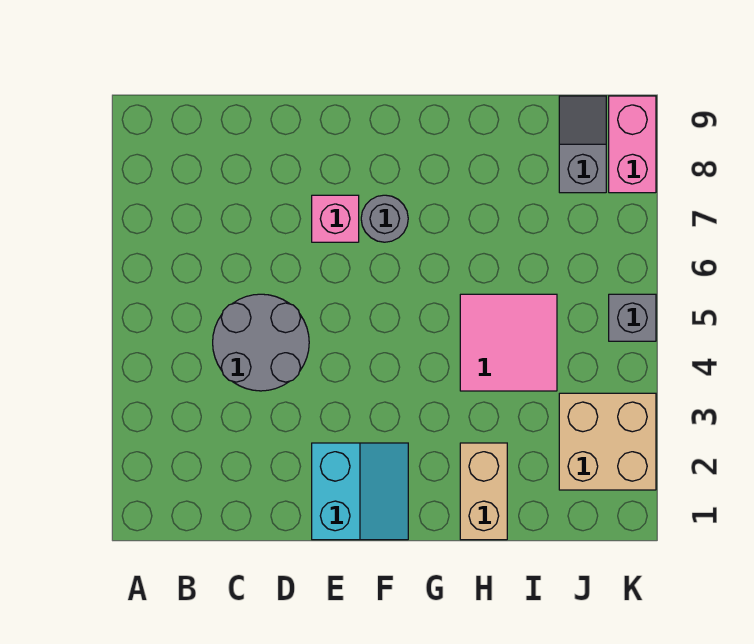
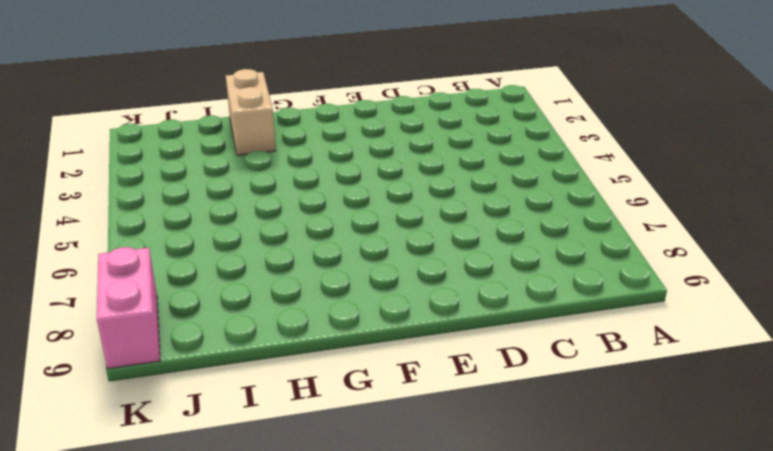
none -> grey 2x2 round brick [213,294,309,391]
none -> cyan 2x2 slope [312,443,408,540]

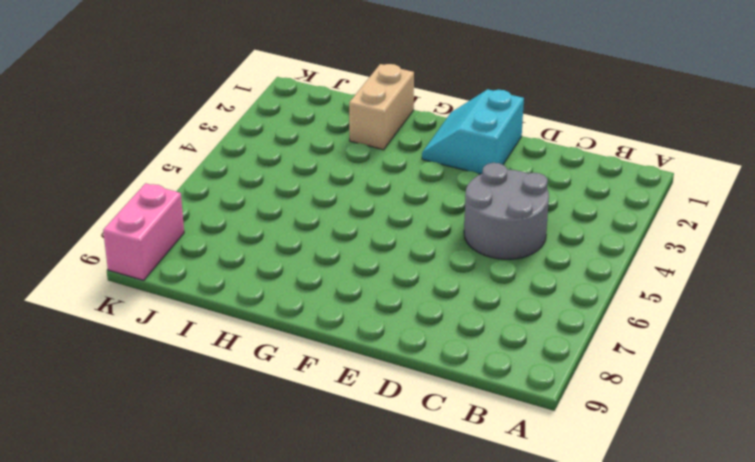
none -> pink 1x1 brick [312,195,359,242]
none -> grey 1x1 round brick [361,195,408,242]

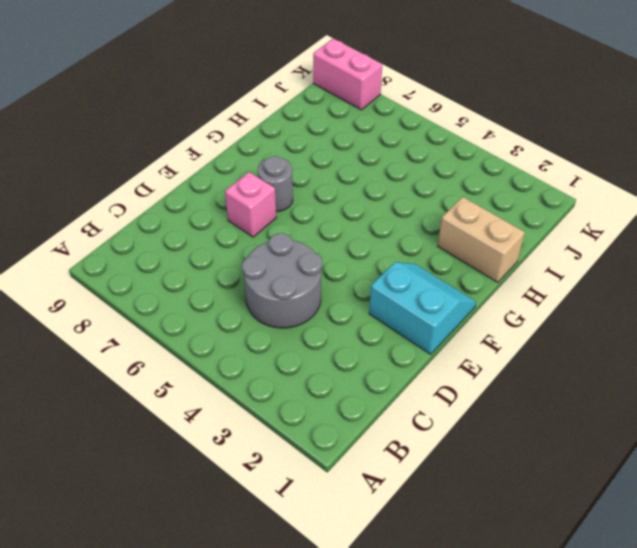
none -> pink 2x2 tile [460,294,557,391]
none -> tan 2x2 brick [559,393,656,490]

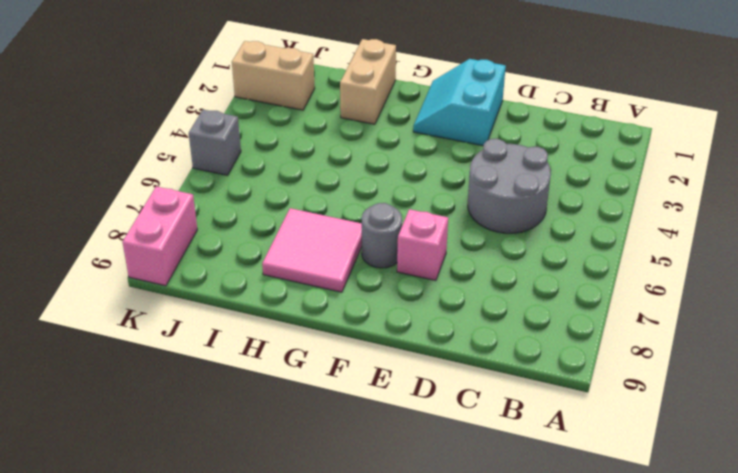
pink 2x2 tile [262,208,362,292] -> pink 2x2 tile moved to [460,294,557,391]
tan 1x2 brick [232,41,315,110] -> tan 2x2 brick [559,393,656,490]
none -> grey 1x2 slope [559,96,606,193]

